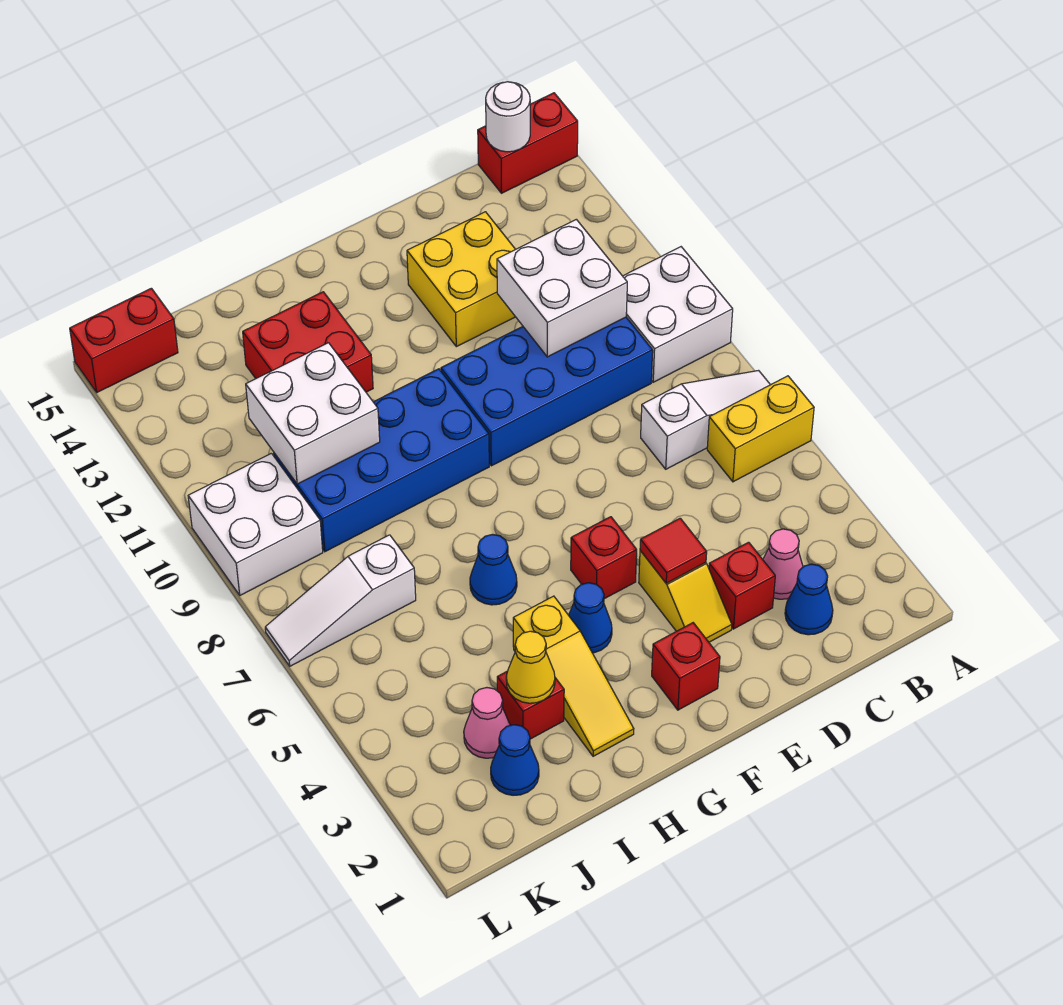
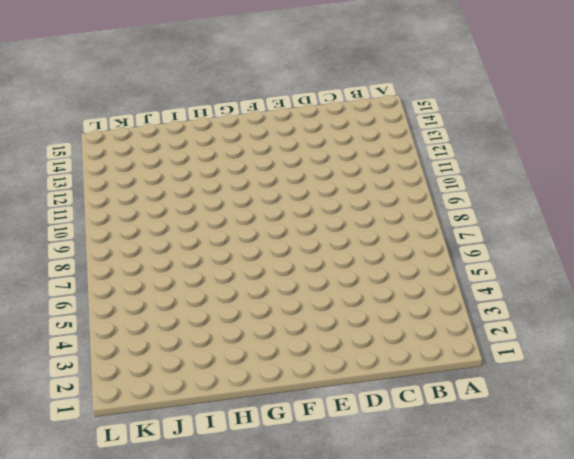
none -> yellow 1x2 brick [707,376,814,482]
none -> white 1x3 slope [641,371,770,469]
none -> white 2x2 brick [623,247,733,382]

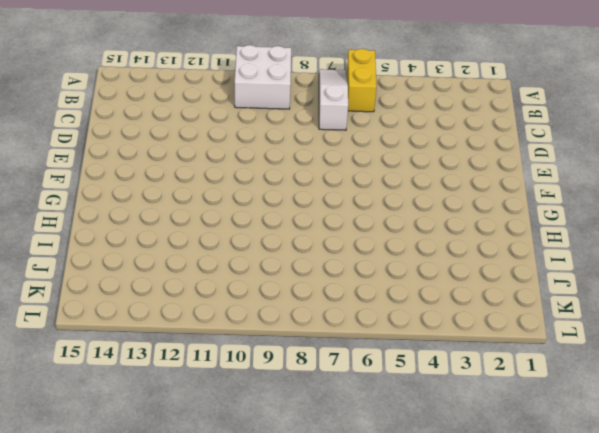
none -> red 1x2 brick [478,93,578,193]
none -> blue 1x1 cone [785,564,833,635]
none -> pink 1x1 cone [763,529,803,599]

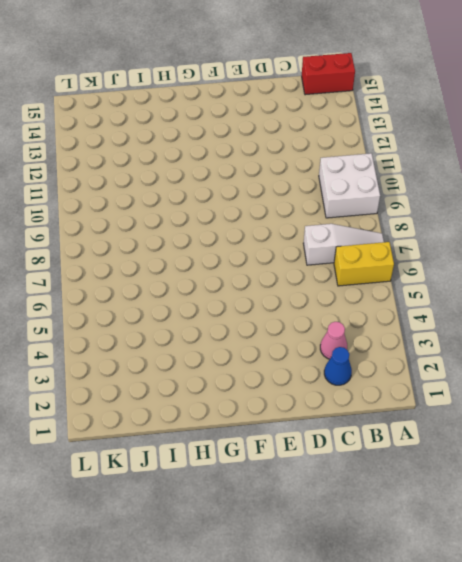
none -> blue 2x4 brick [441,317,653,466]
none -> red 1x1 brick [709,542,775,629]
none -> yellow 2x2 brick [407,212,515,347]

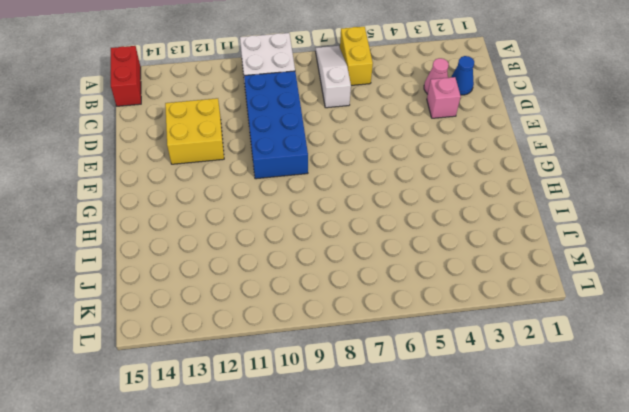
pink 1x1 brick [427,77,461,118] -> red 1x1 brick [709,542,775,629]
none -> yellow 1x2 slope [639,551,732,642]
none -> red 1x1 brick [652,623,720,710]
none -> red 1x1 brick [571,517,637,599]

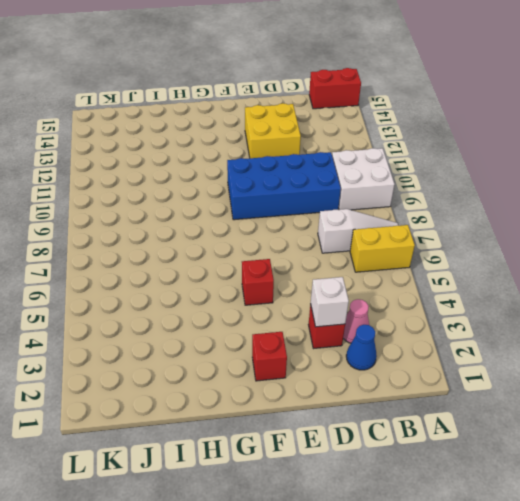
white 1x1 brick [311,277,349,327] -> none
none -> yellow 1x2 slope [639,551,732,642]
none -> blue 1x1 cone [569,583,612,653]
none -> blue 2x4 brick [274,369,489,552]

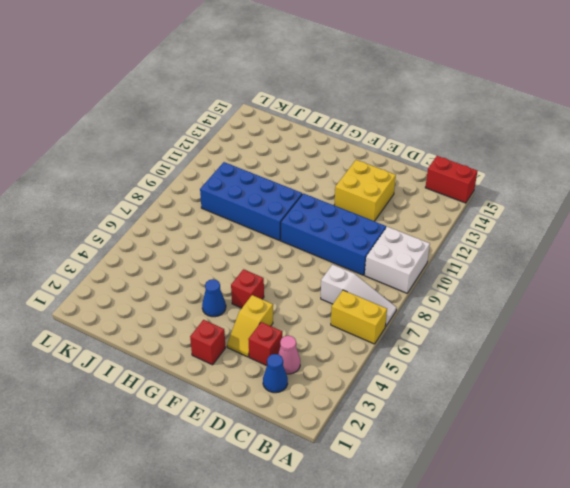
none -> yellow 1x3 slope [513,596,634,756]
none -> blue 1x1 cone [470,534,517,605]
none -> red 2x2 brick [243,292,373,392]

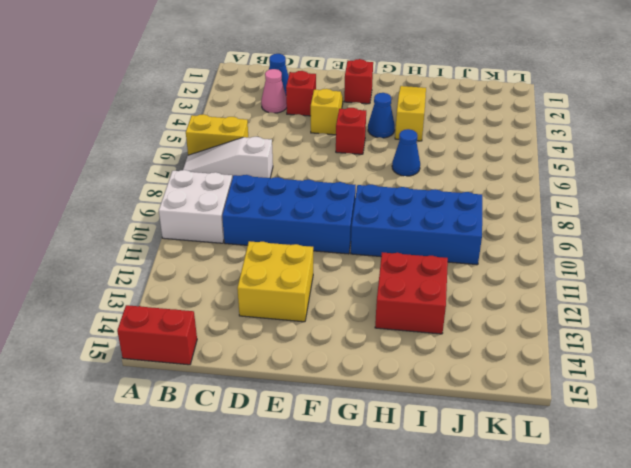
none -> red 1x1 brick [497,671,564,739]
none -> blue 1x1 cone [491,725,539,795]
none -> pink 1x1 cone [464,688,510,758]

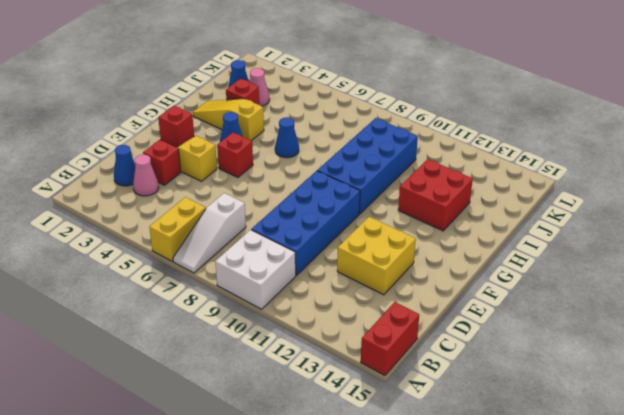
none -> white 1x3 slope [265,535,416,666]
none -> white 2x2 brick [188,453,323,595]
none -> red 1x2 brick [70,288,178,392]

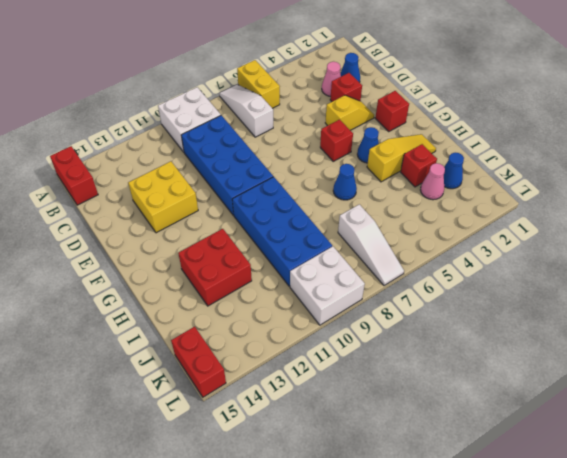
none -> white 1x1 round brick [486,82,530,152]
none -> white 2x2 brick [497,219,627,357]
none -> red 1x1 tile [640,518,707,583]

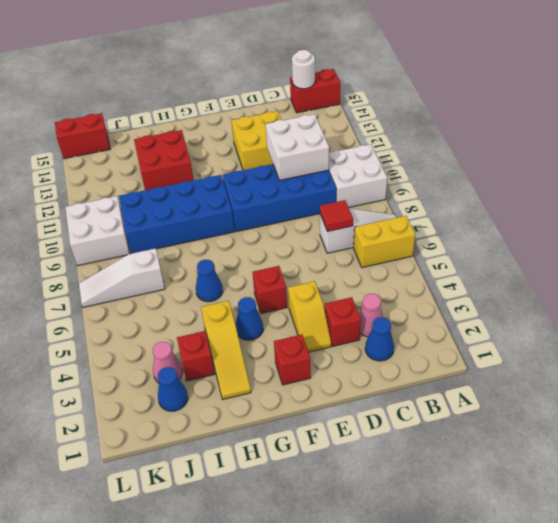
red 1x1 tile [320,200,353,232] -> red 1x1 tile moved to [640,518,707,583]
none -> yellow 1x1 cone [506,631,555,703]
none -> white 2x2 brick [246,343,380,484]

